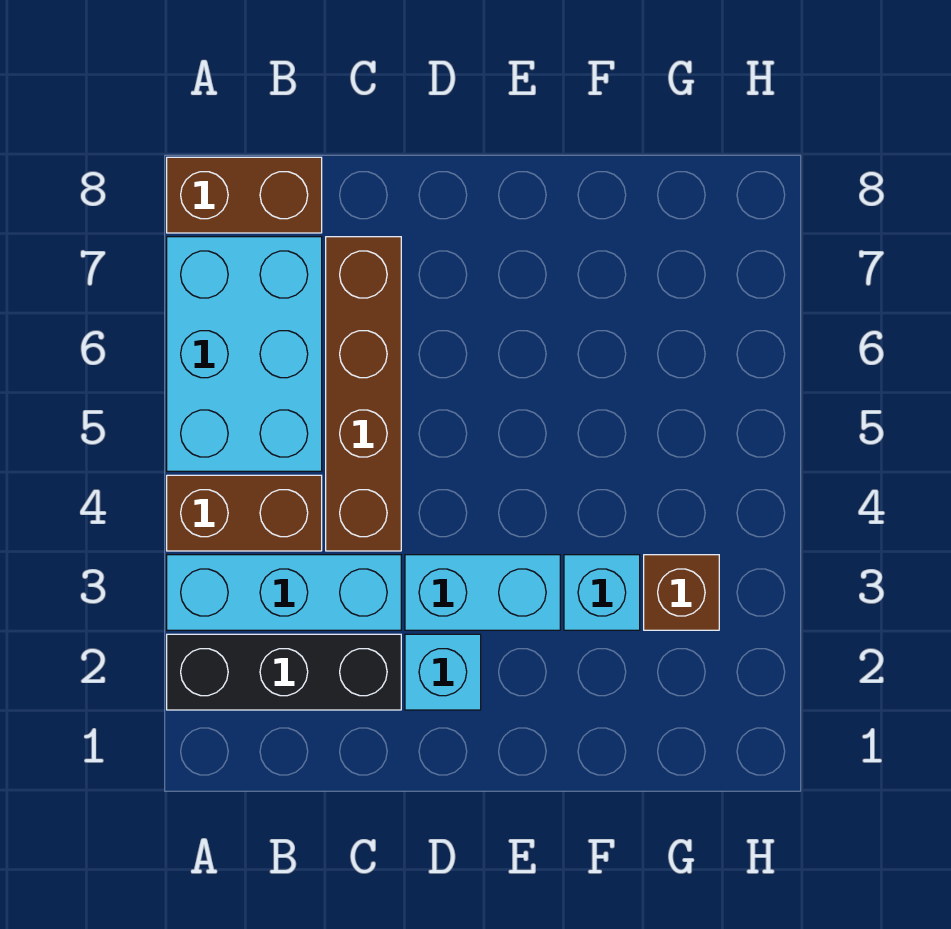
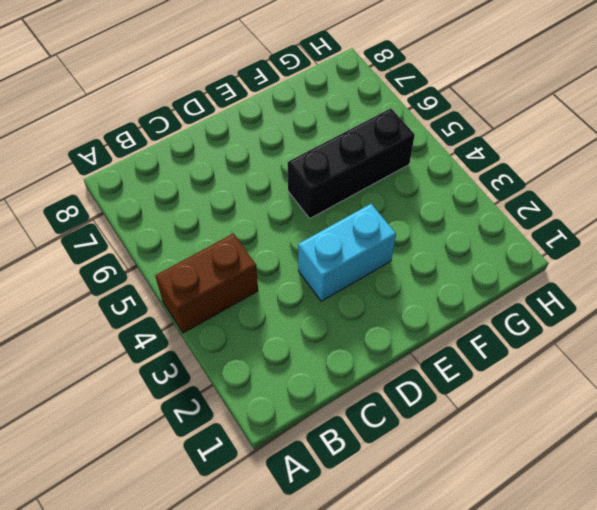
black 1x3 brick [288,108,415,218] -> black 1x3 brick moved to [167,634,401,710]
none -> cyan 1x3 brick [167,555,401,630]
none -> cyan 2x3 brick [167,237,322,471]

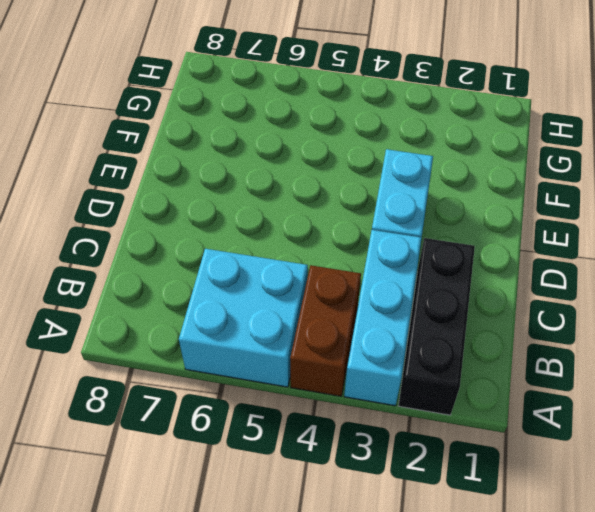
cyan 2x2 brick [179,249,308,387] -> cyan 2x3 brick [167,237,322,471]
none -> brown 1x2 brick [167,157,322,233]
none -> brown 1x4 brick [326,237,401,551]

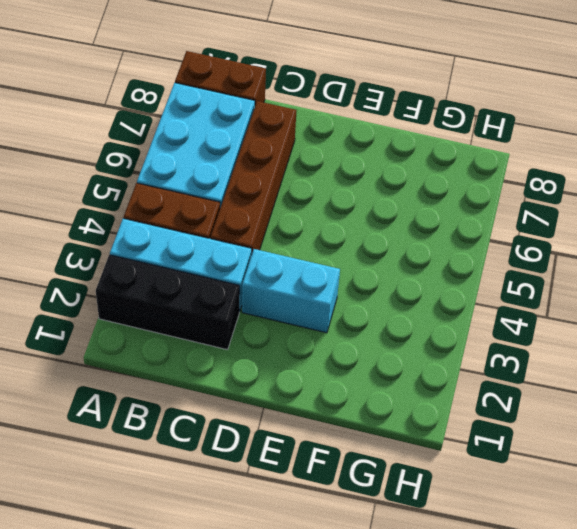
none -> cyan 1x1 brick [405,634,481,710]
none -> cyan 1x1 brick [564,555,640,630]

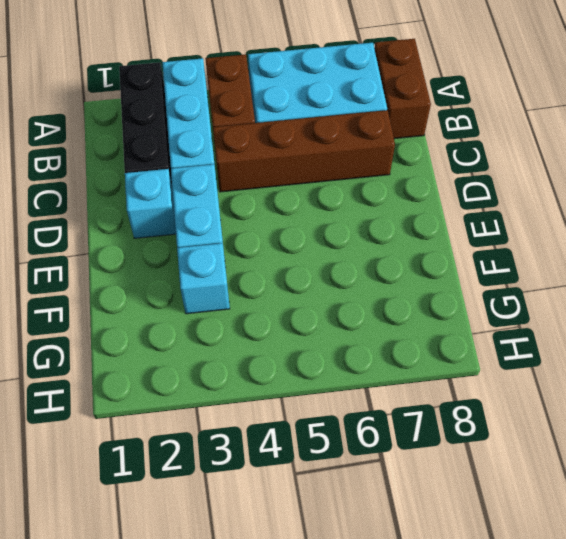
none -> brown 1x1 brick [644,555,719,630]

